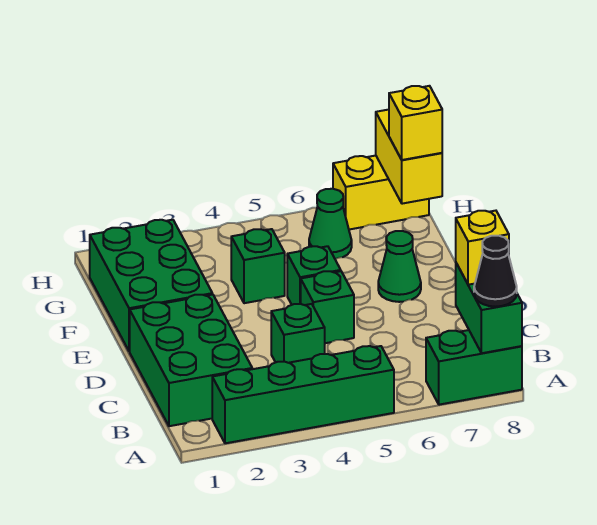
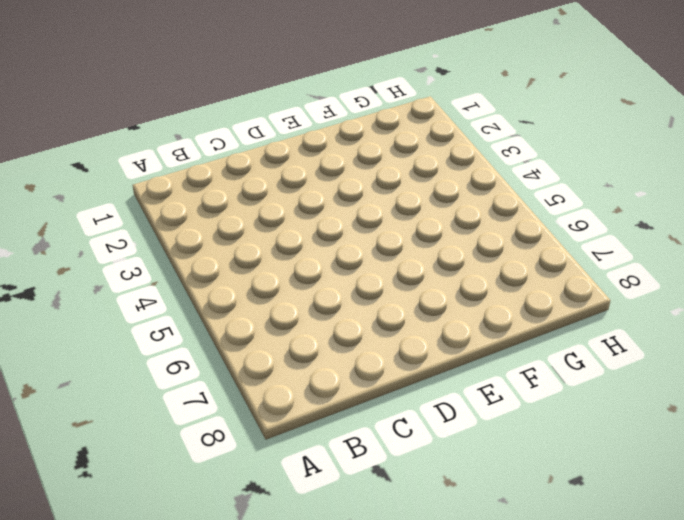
none -> green 1x4 brick [212,346,394,443]
none -> green 1x2 brick [426,330,522,405]
none -> green 2x3 brick [130,294,252,426]

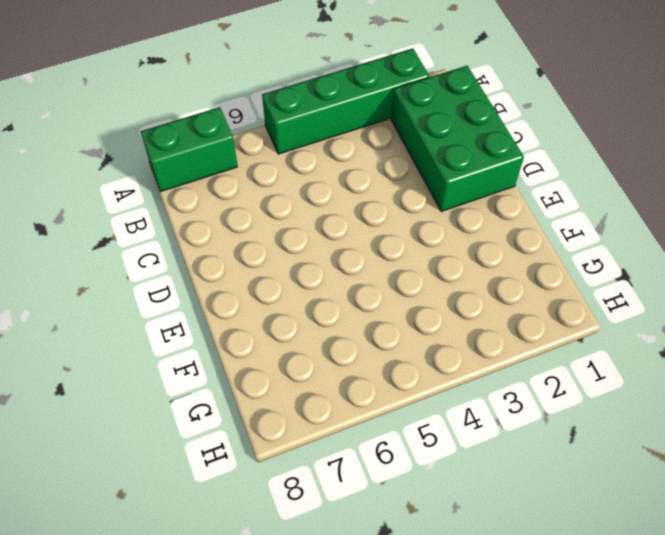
none -> green 1x1 brick [271,304,325,363]
none -> green 1x1 brick [301,271,354,343]
none -> green 2x3 brick [90,220,212,351]

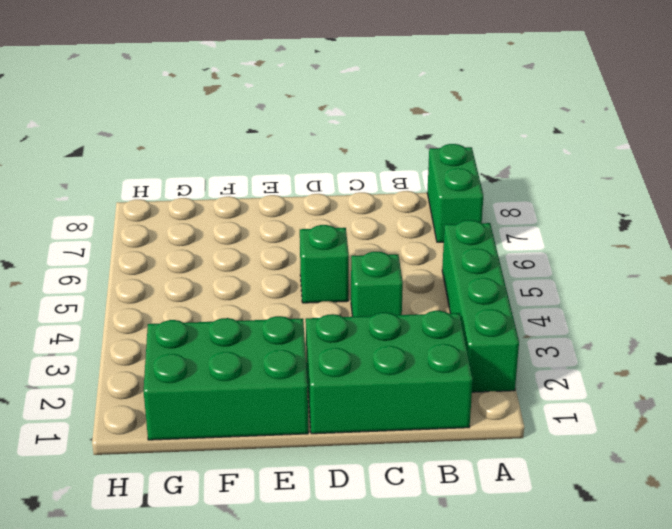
none -> green 1x1 brick [287,246,341,305]
none -> green 1x1 cone [378,231,421,302]
none -> green 1x1 brick [231,229,285,303]

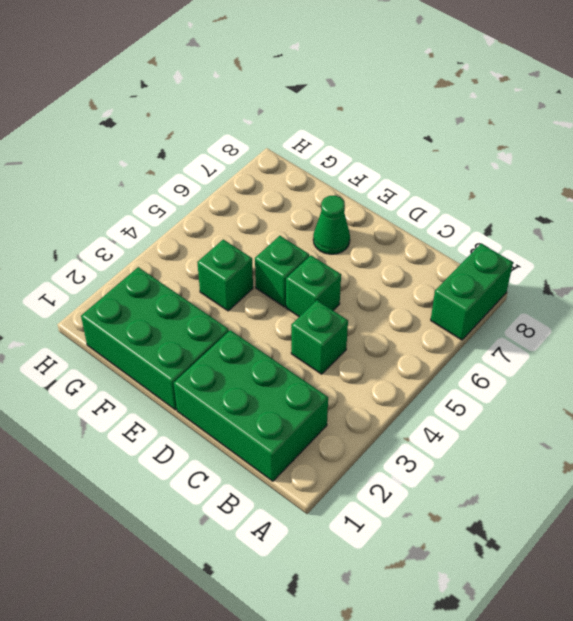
none -> green 1x4 brick [212,346,394,443]
none -> green 1x1 cone [309,189,352,259]
none -> yellow 1x2 brick [333,156,429,230]

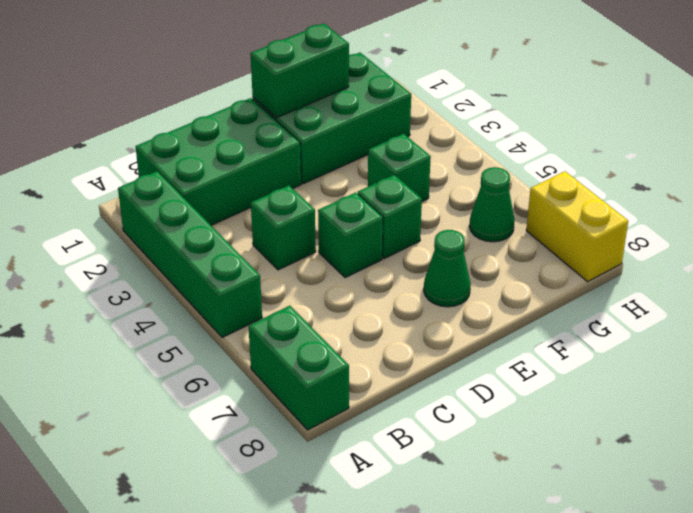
green 1x2 brick [250,23,349,118] -> green 1x2 brick moved to [456,263,522,353]
none -> yellow 1x2 brick [376,110,442,204]
none -> black 1x1 cone [474,236,517,307]
none -> yellow 1x1 brick [456,211,509,285]

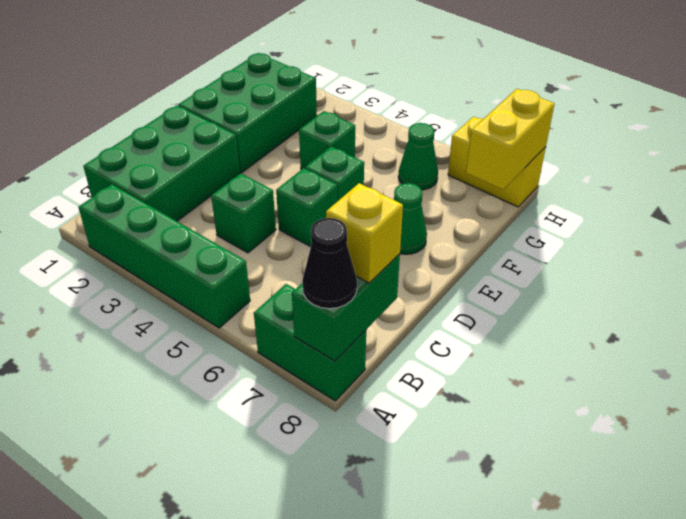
none -> yellow 1x1 brick [389,86,442,160]

